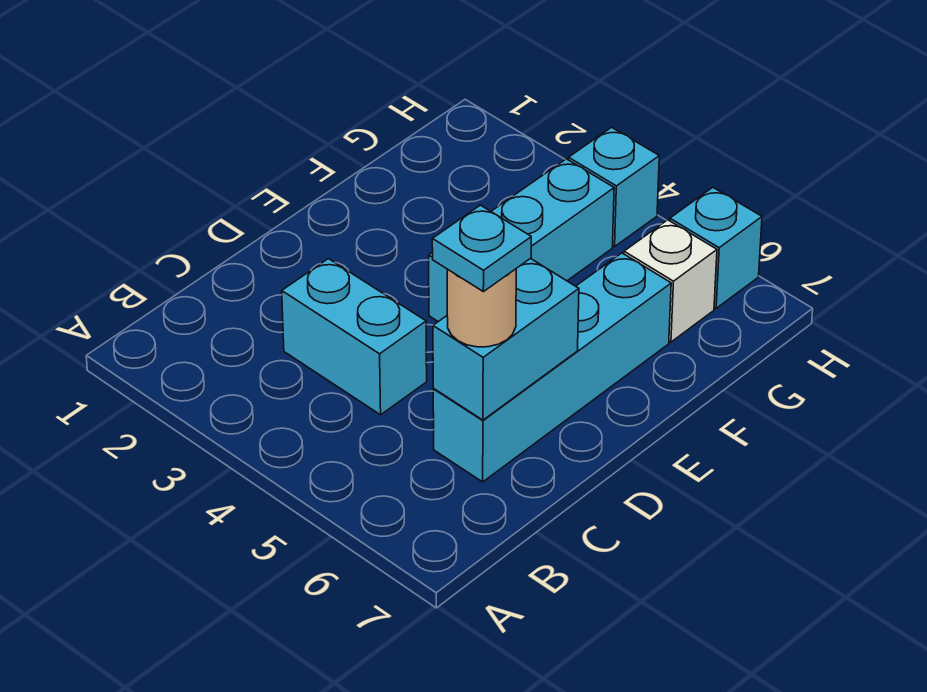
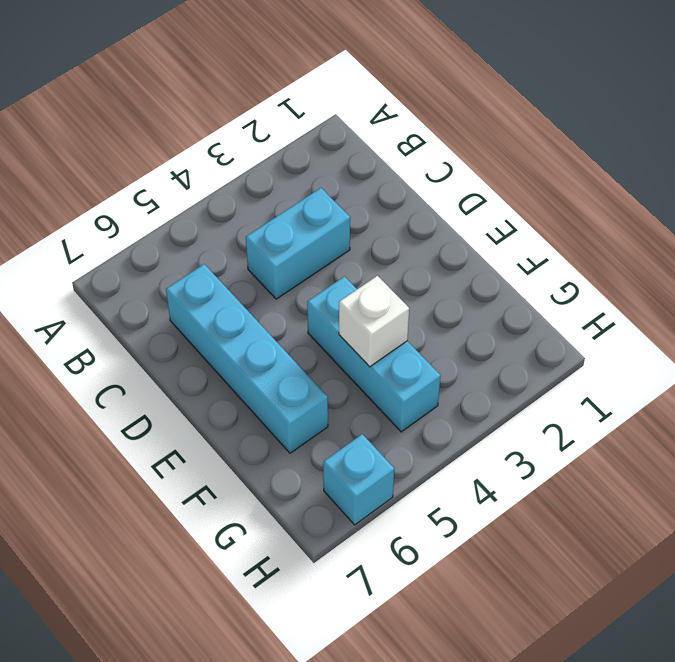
white 1x1 brick [339,276,409,367] -> white 1x1 brick moved to [624,220,717,342]
none -> cyan 1x1 brick [569,127,659,246]
none -> cyan 1x2 brick [433,258,579,420]

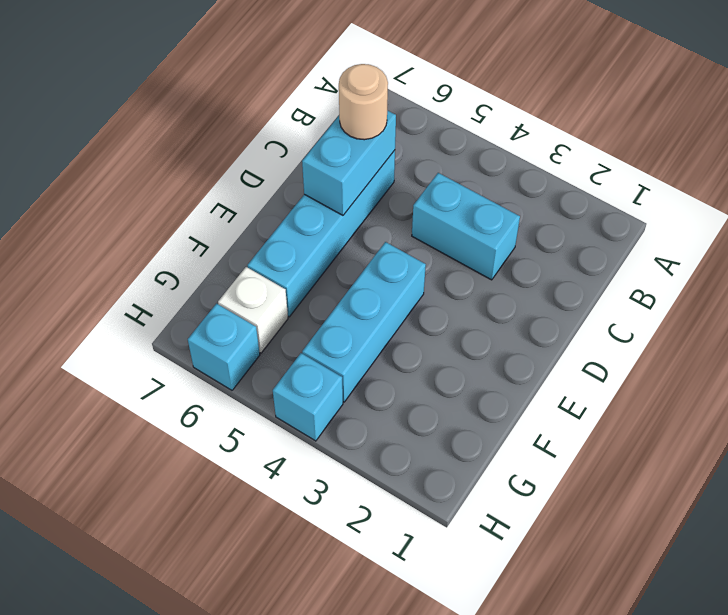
none -> cyan 1x1 plate [432,205,531,292]

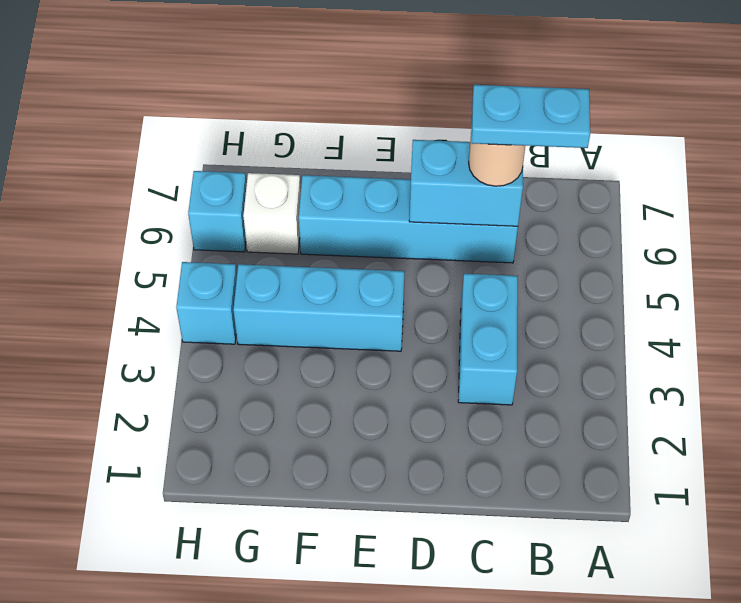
cyan 1x2 plate [472,85,590,148] -> cyan 1x1 plate [432,205,531,292]

